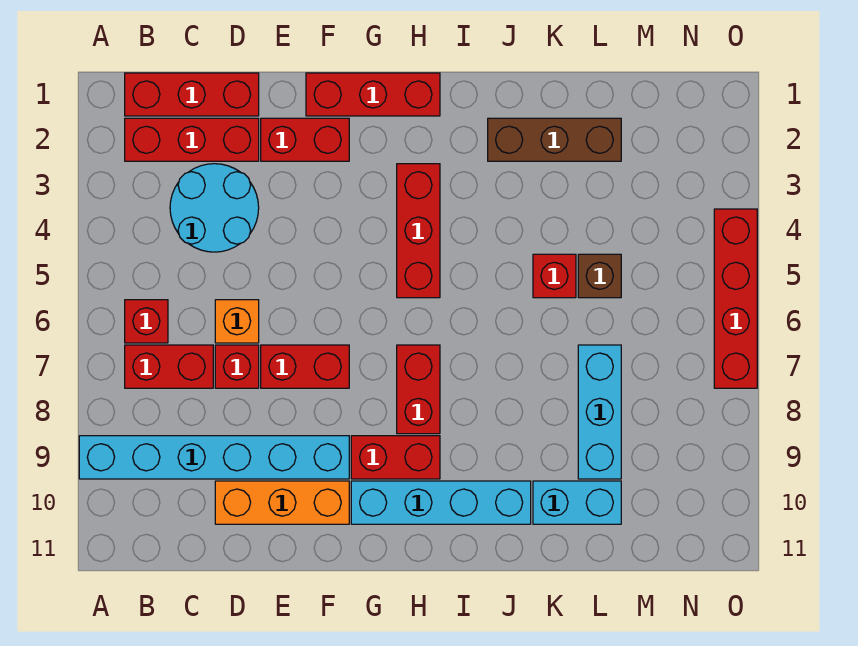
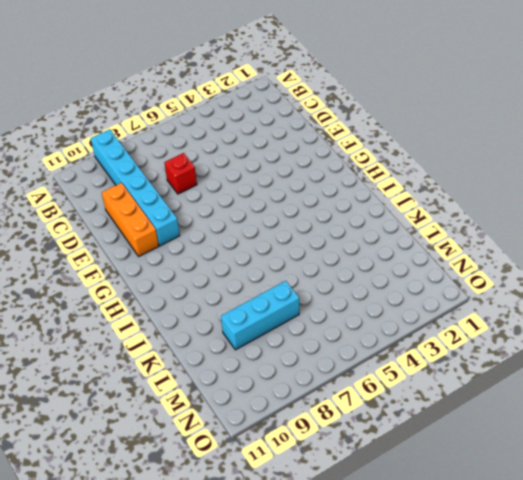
none -> red 1x3 brick [125,73,259,116]
none -> red 1x3 brick [125,118,259,161]
none -> red 1x1 brick [125,300,168,343]

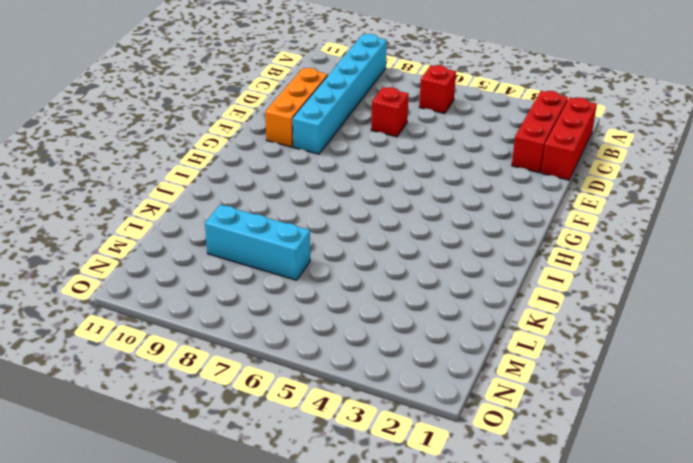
none -> red 1x2 brick [125,345,213,388]
none -> cyan 2x2 round brick [170,164,259,252]
none -> orange 1x1 brick [215,300,259,343]

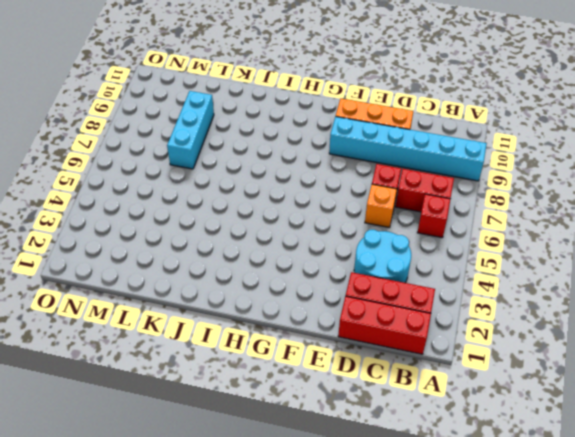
none -> red 1x2 brick [261,118,349,161]
none -> red 1x2 brick [261,345,349,388]
none -> red 1x3 brick [306,73,440,116]

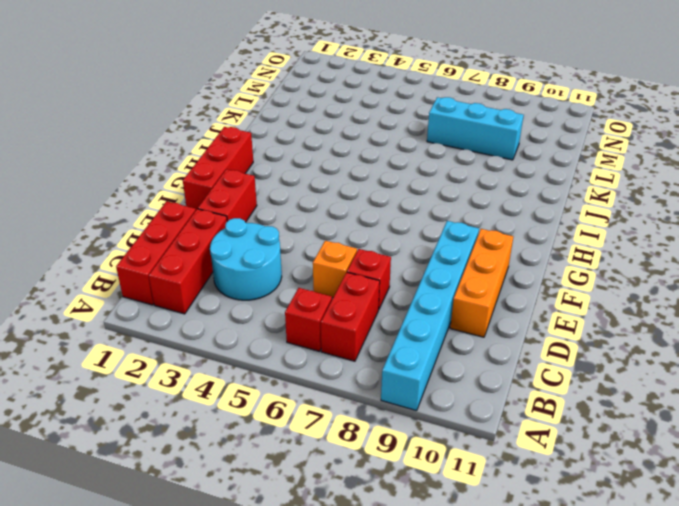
none -> red 1x2 brick [261,345,349,388]
none -> red 1x2 brick [351,436,440,479]
none -> cyan 1x4 brick [351,481,531,524]

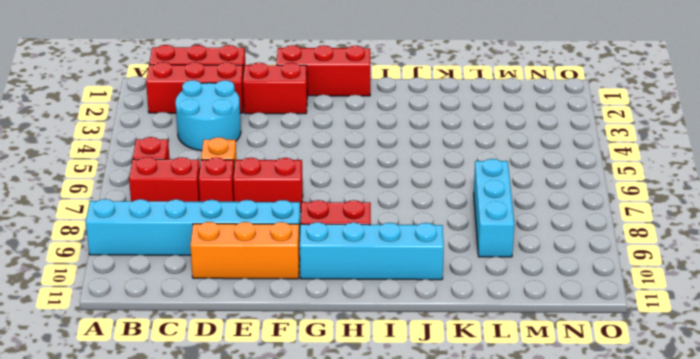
none -> red 1x3 brick [397,164,440,298]
none -> red 1x2 brick [397,345,440,434]
none -> brown 1x3 brick [488,118,621,161]

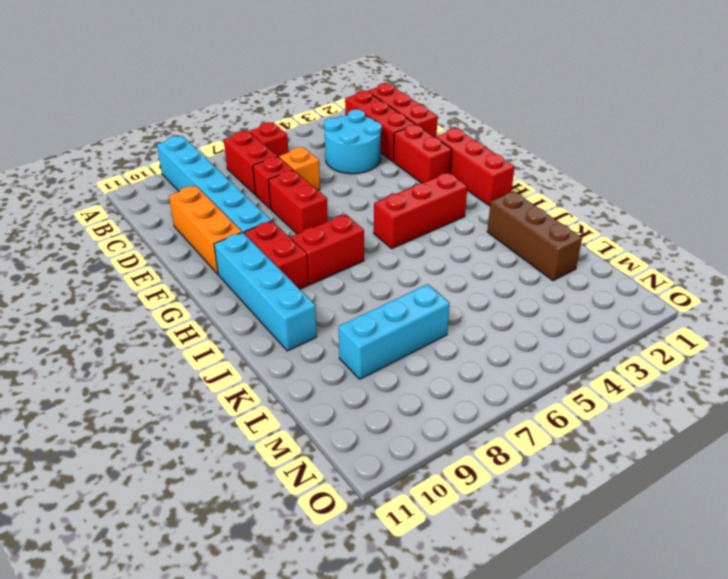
none -> red 1x1 brick [533,254,576,298]
none -> cyan 1x2 brick [533,481,621,524]
none -> brown 1x1 brick [578,254,621,298]

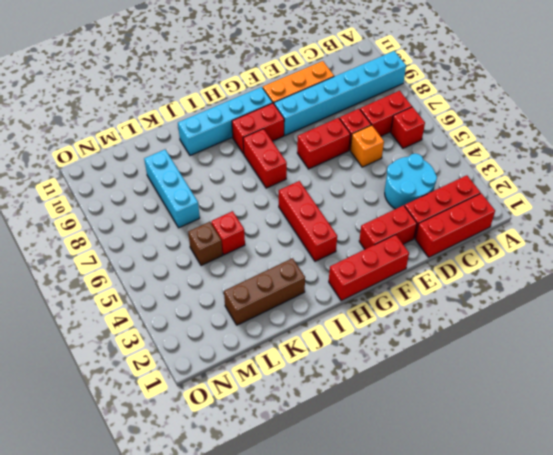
none -> cyan 1x2 brick [533,481,621,524]
none -> red 1x4 brick [714,209,757,388]

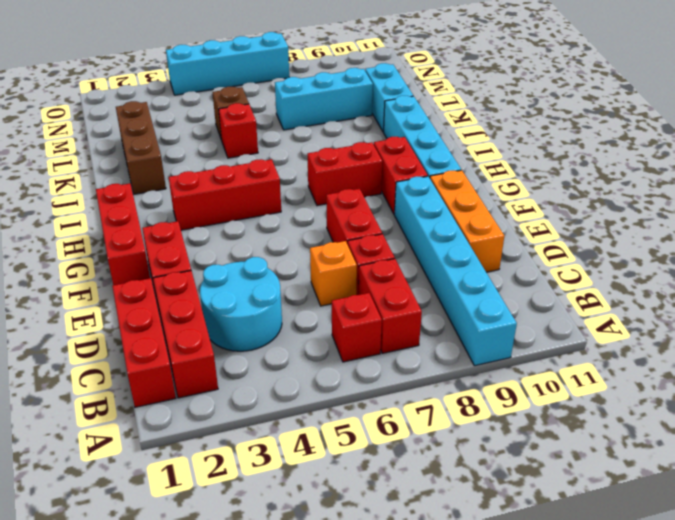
cyan 1x4 brick [166,32,289,95] -> red 1x4 brick [714,209,757,388]

